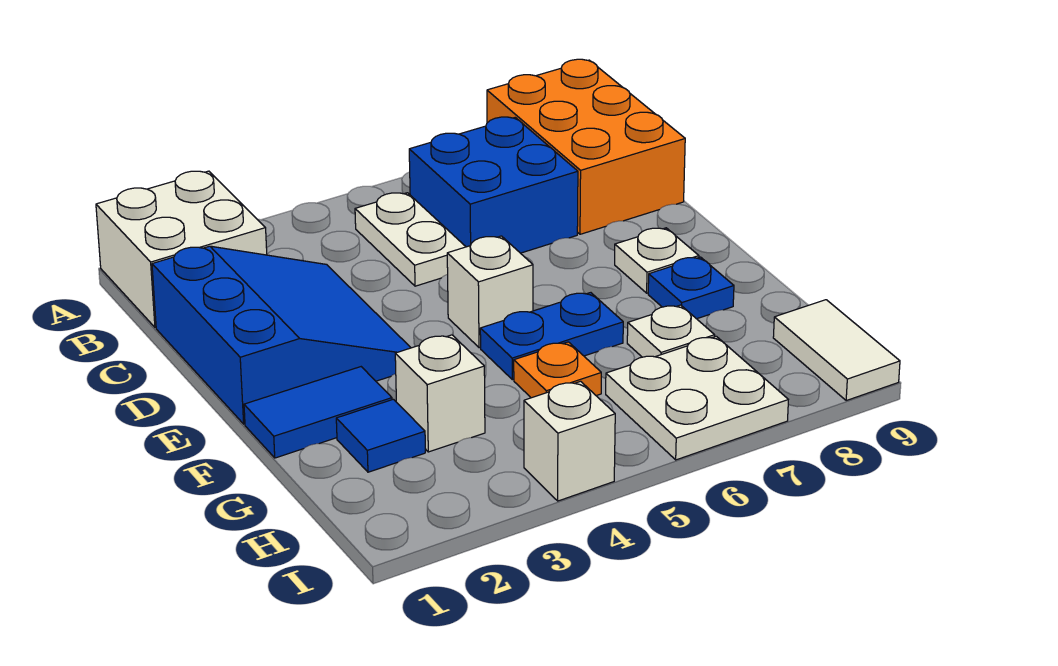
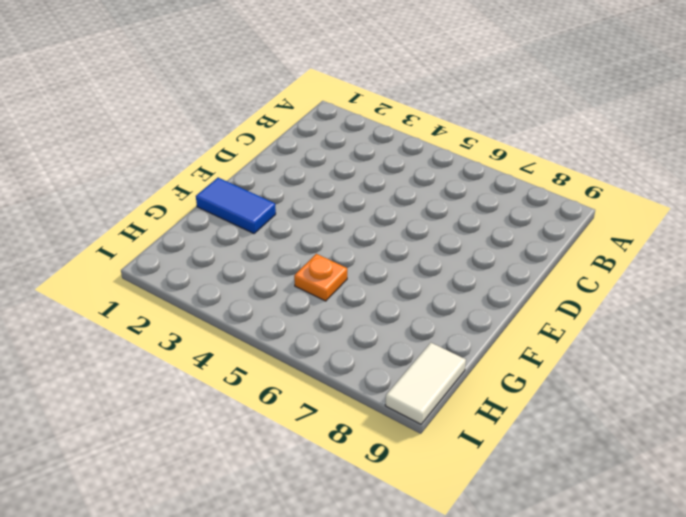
none -> white 2x2 brick [96,171,267,327]
none -> orange 2x3 brick [487,59,685,234]
none -> white 1x2 plate [355,193,466,286]

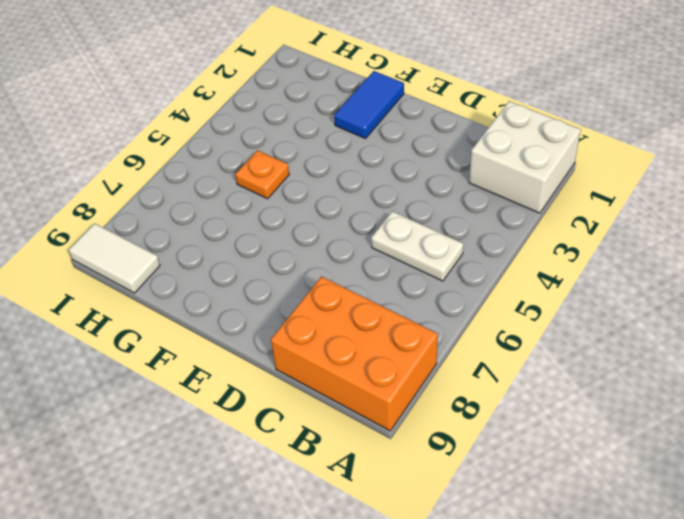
none -> blue 2x2 brick [409,117,578,253]
none -> blue 3x3 slope [152,246,411,424]
none -> white 1x1 brick [447,236,533,348]

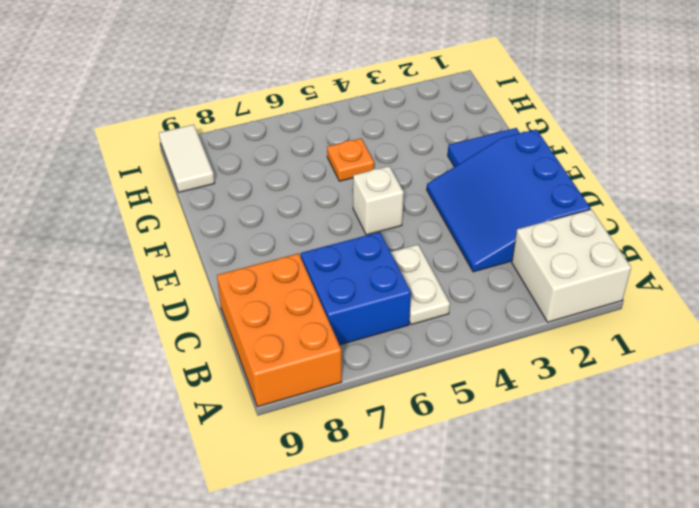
none -> white 1x1 plate [615,228,699,293]
none -> blue 1x2 plate [480,293,623,380]
none -> blue 1x1 plate [648,257,734,319]

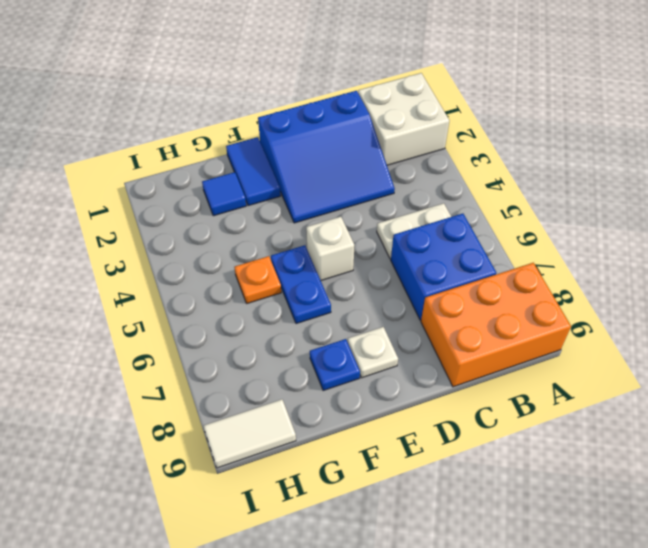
none -> white 1x1 brick [395,335,485,452]
none -> white 1x1 plate [627,305,715,357]
none -> white 2x2 plate [606,336,788,460]

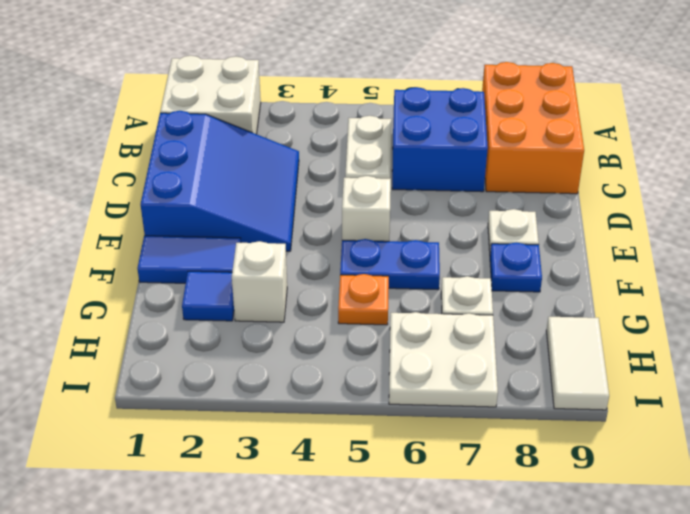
none -> white 1x1 brick [524,381,615,501]

